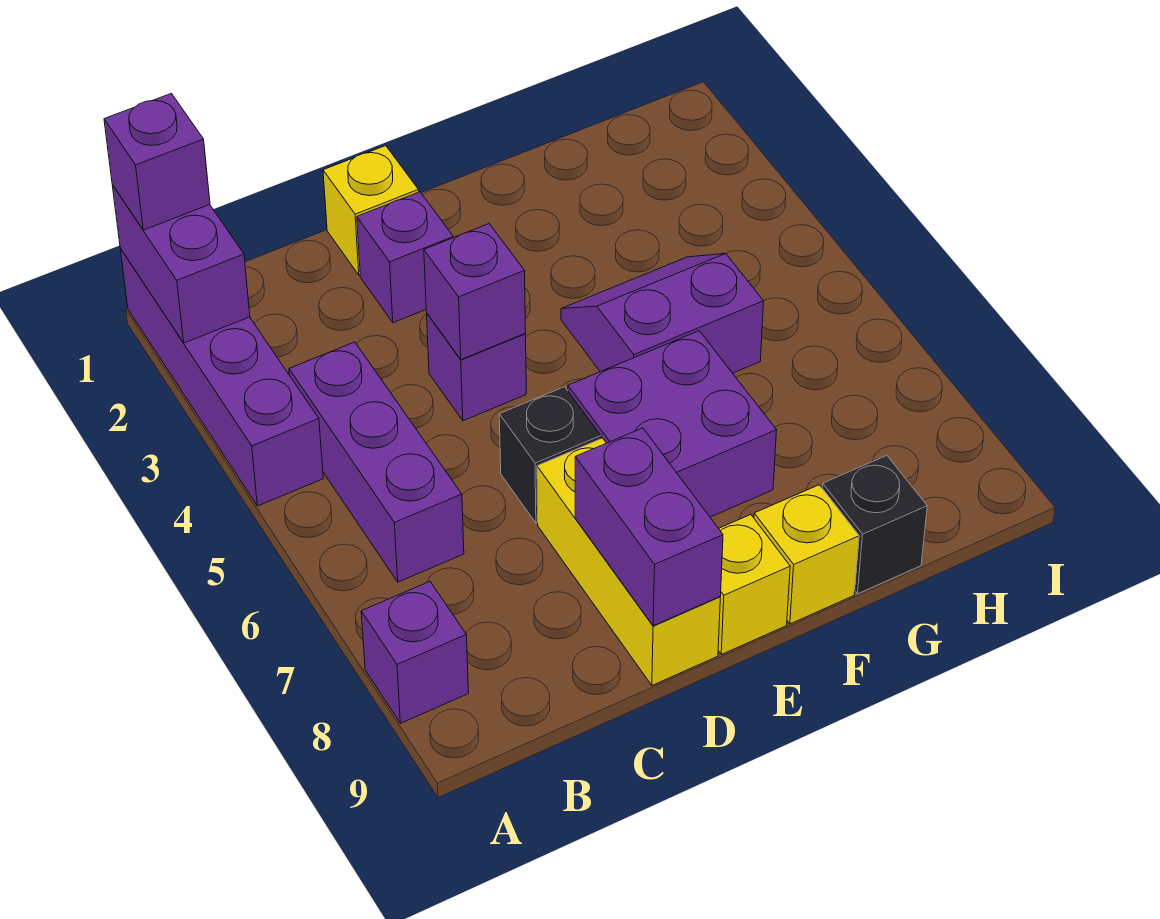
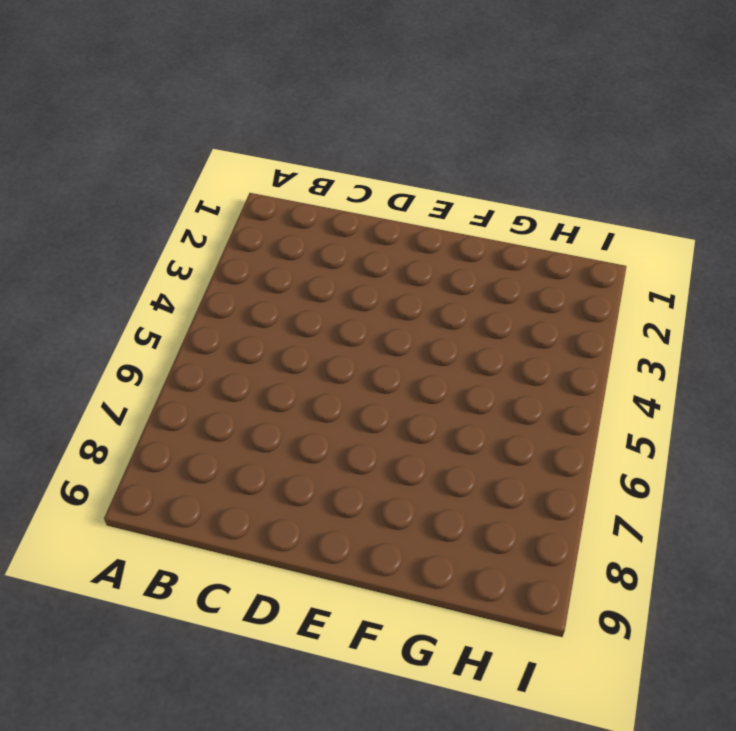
none -> purple 1x4 brick [120,249,323,506]
none -> purple 1x1 brick [361,582,469,723]
none -> purple 1x3 brick [289,342,464,582]

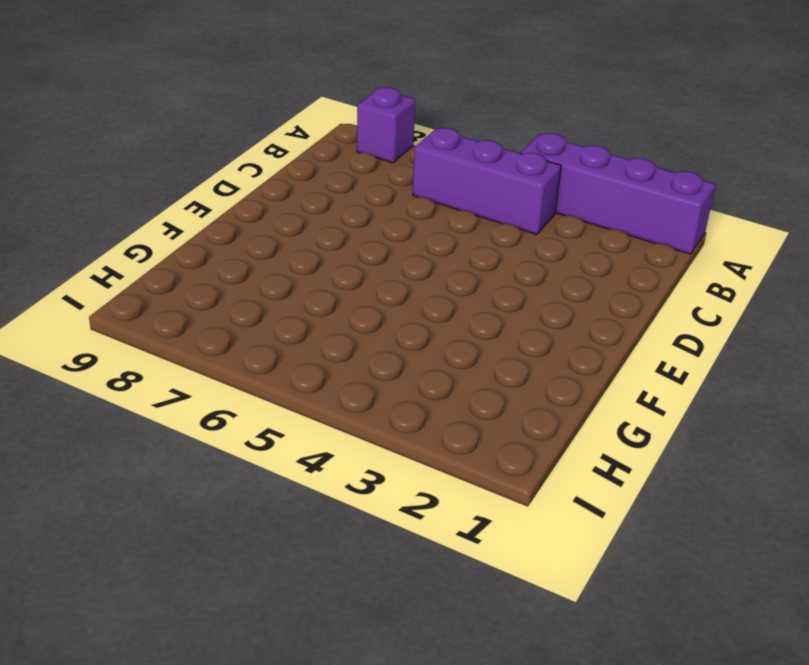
none -> yellow 1x1 brick [323,146,419,275]
none -> purple 1x1 brick [357,192,453,323]
none -> purple 1x1 brick [427,314,526,421]

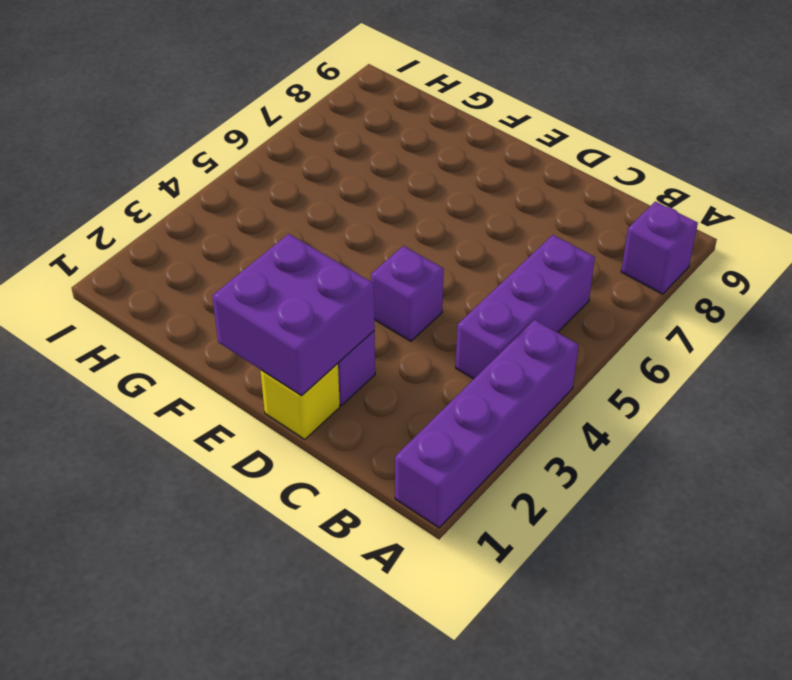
purple 2x2 brick [212,234,375,396] -> purple 2x2 brick moved to [568,331,777,517]
none -> black 1x1 brick [499,387,601,523]
none -> yellow 1x3 brick [537,438,720,685]
none -> yellow 1x1 brick [718,515,790,655]

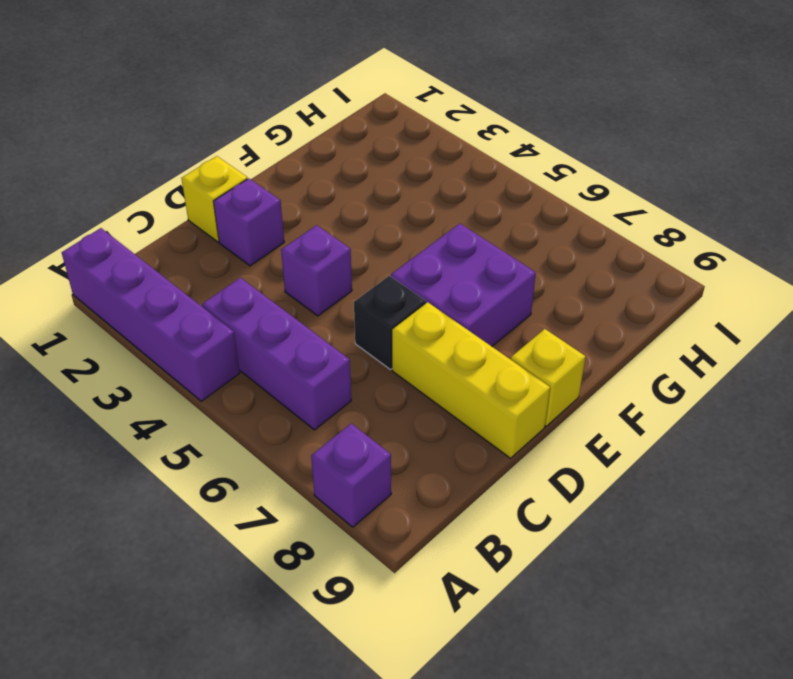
none -> purple 2x2 slope [561,254,764,373]
none -> yellow 1x1 brick [754,485,859,624]
none -> black 1x1 brick [822,456,927,594]

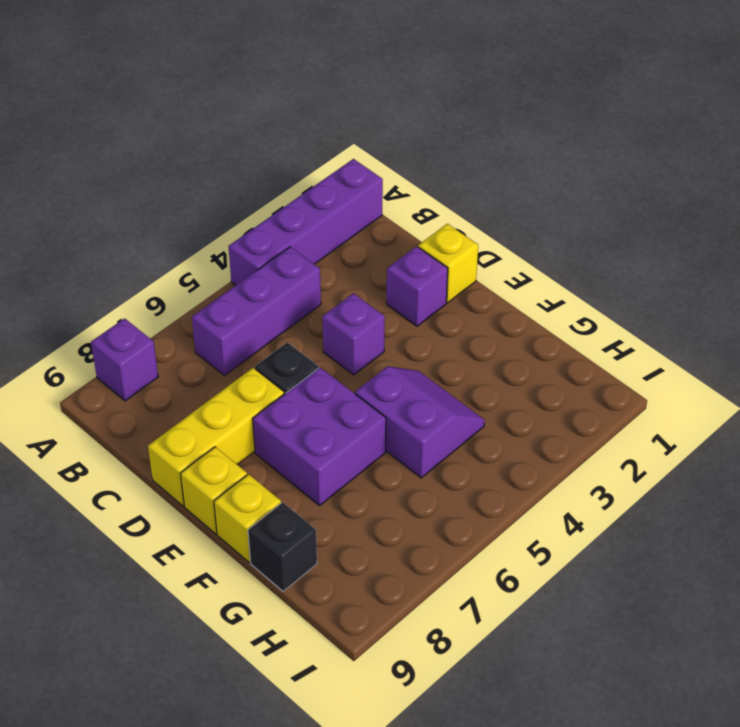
none -> purple 1x2 brick [112,185,250,343]
none -> purple 1x1 brick [424,224,526,359]
none -> purple 1x2 brick [575,428,723,626]

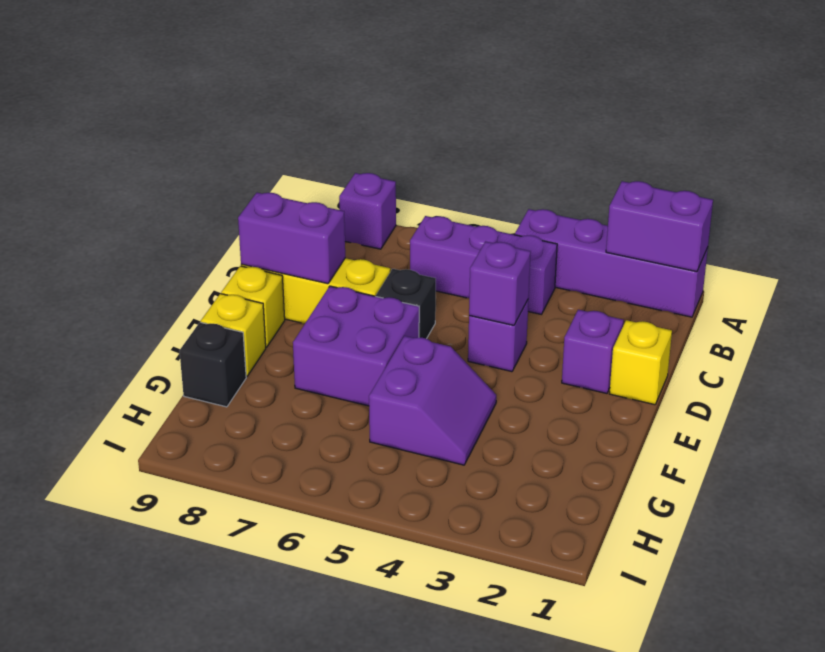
none -> purple 1x1 brick [104,93,210,230]

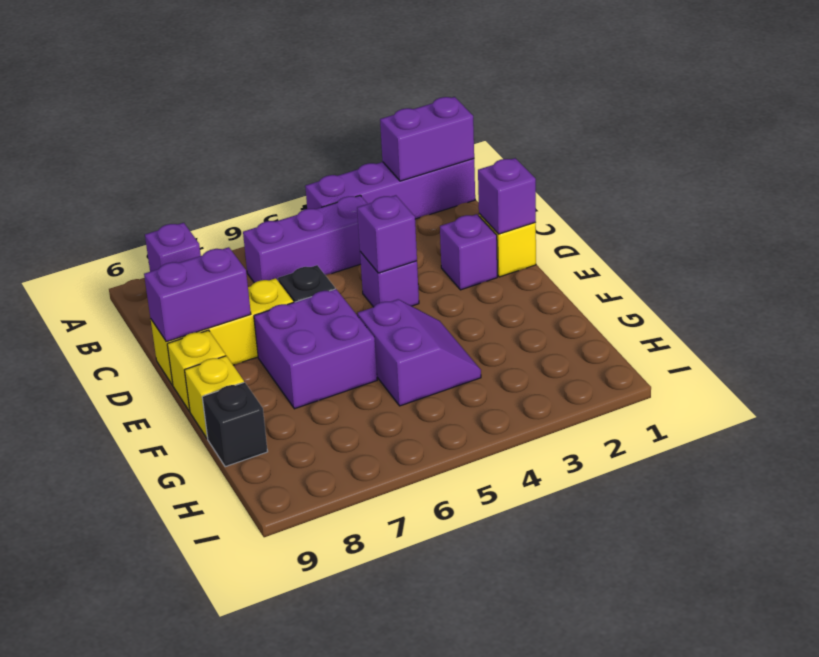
purple 1x1 brick [478,158,536,234] -> purple 1x1 brick moved to [104,93,210,230]

